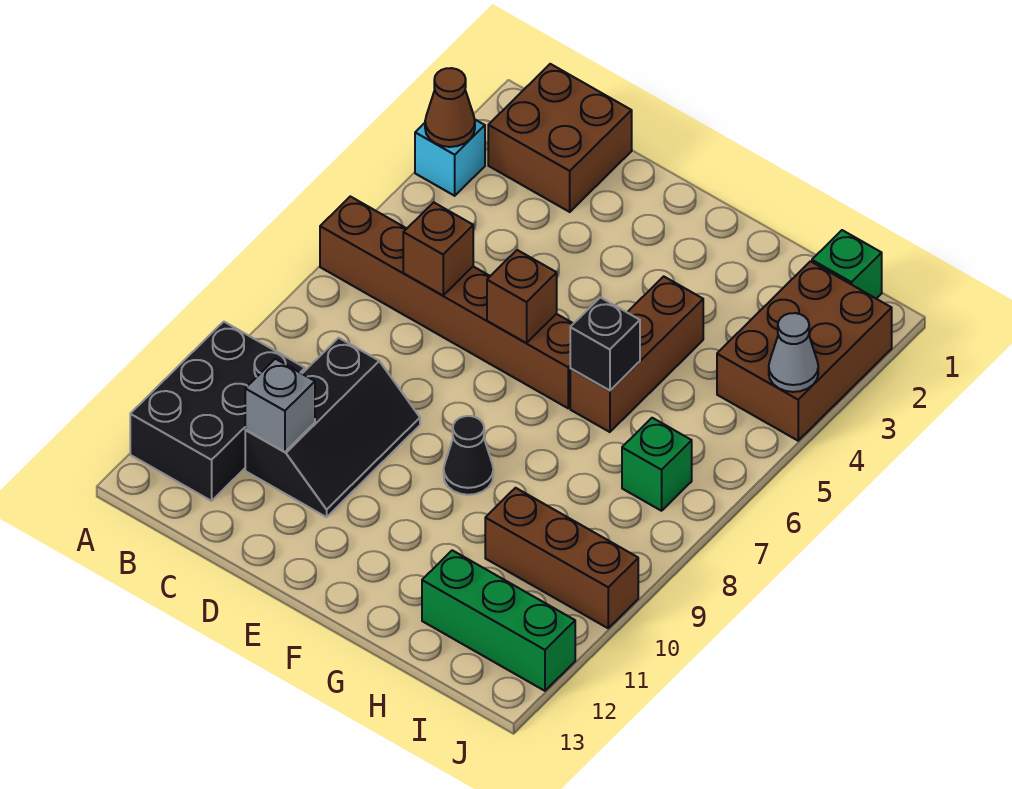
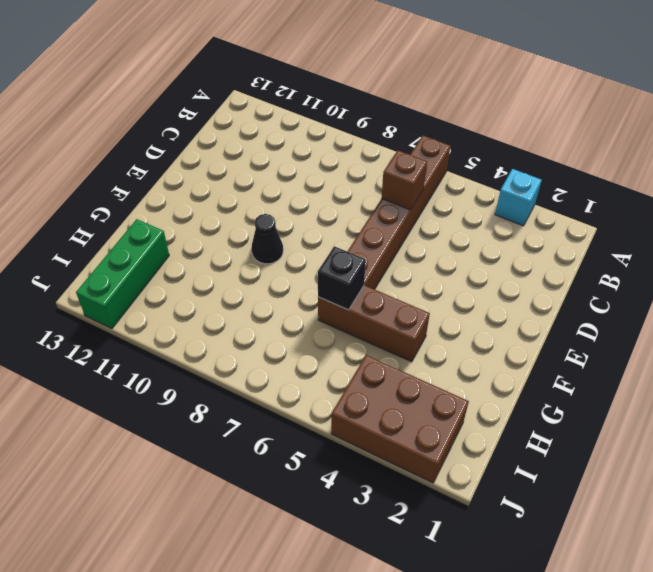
none -> black 2x3 brick [130,322,305,501]
none -> brown 2x2 brick [488,64,632,212]
none -> black 2x3 slope [245,338,420,517]

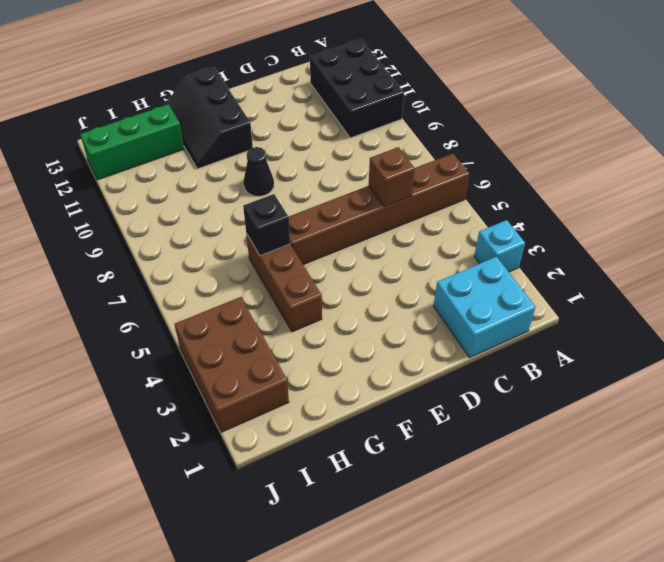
cyan 2x2 brick [434,256,536,358] -> brown 2x2 brick [488,64,632,212]
black 2x3 slope [164,67,253,169] -> black 2x3 slope moved to [245,338,420,517]
none -> brown 1x3 brick [485,488,638,628]
none -> green 1x1 brick [812,230,882,299]
none -> green 1x1 brick [622,418,692,511]

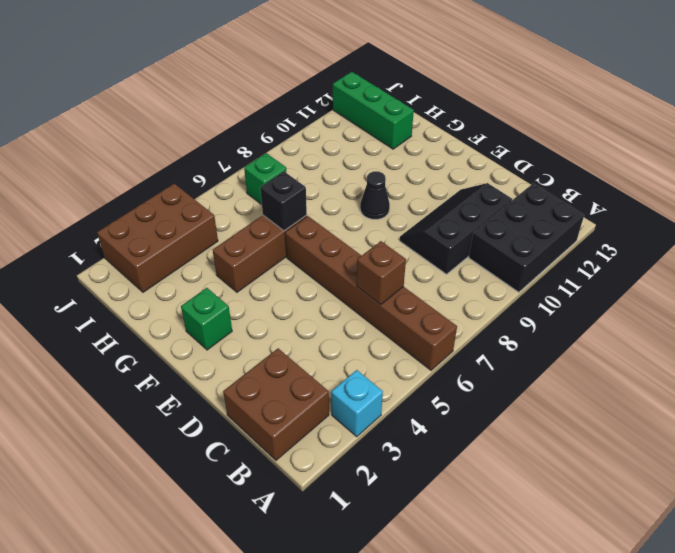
green 1x1 brick [181,288,232,350] -> green 1x1 brick moved to [812,230,882,299]
none -> brown 1x3 brick [485,488,638,628]
none -> brown 1x1 cone [425,68,475,147]
none -> grey 1x1 brick [245,359,315,452]

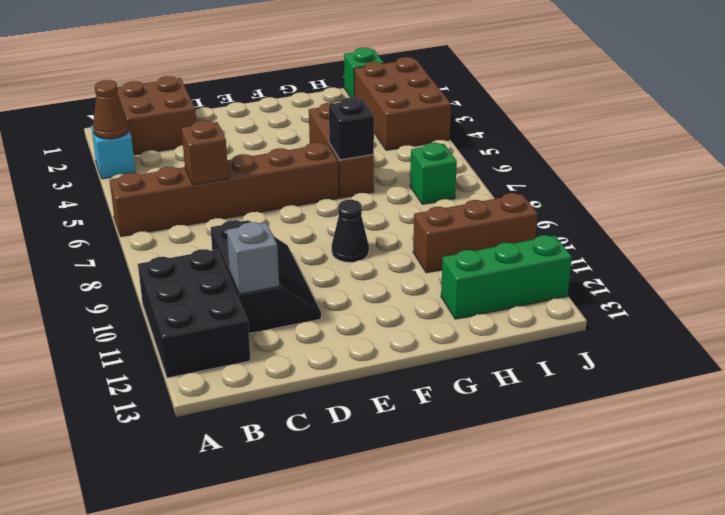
none -> brown 1x1 brick [487,250,557,343]
none -> grey 1x1 cone [769,313,818,392]

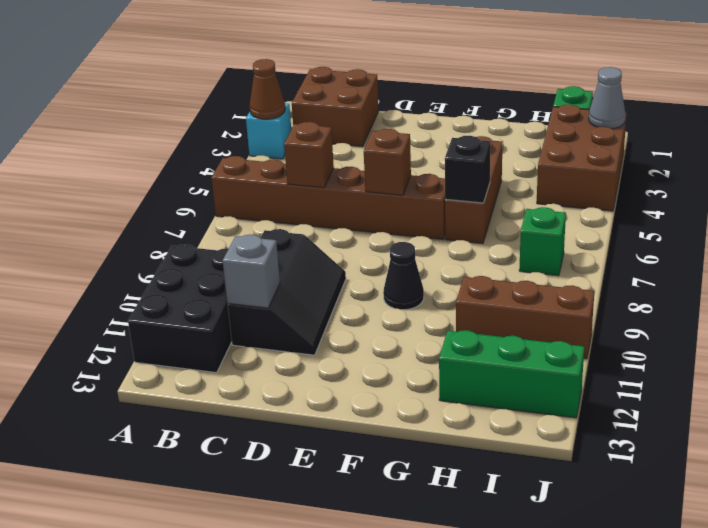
grey 1x1 cone [589,67,626,129] -> grey 1x1 cone moved to [769,313,818,392]

